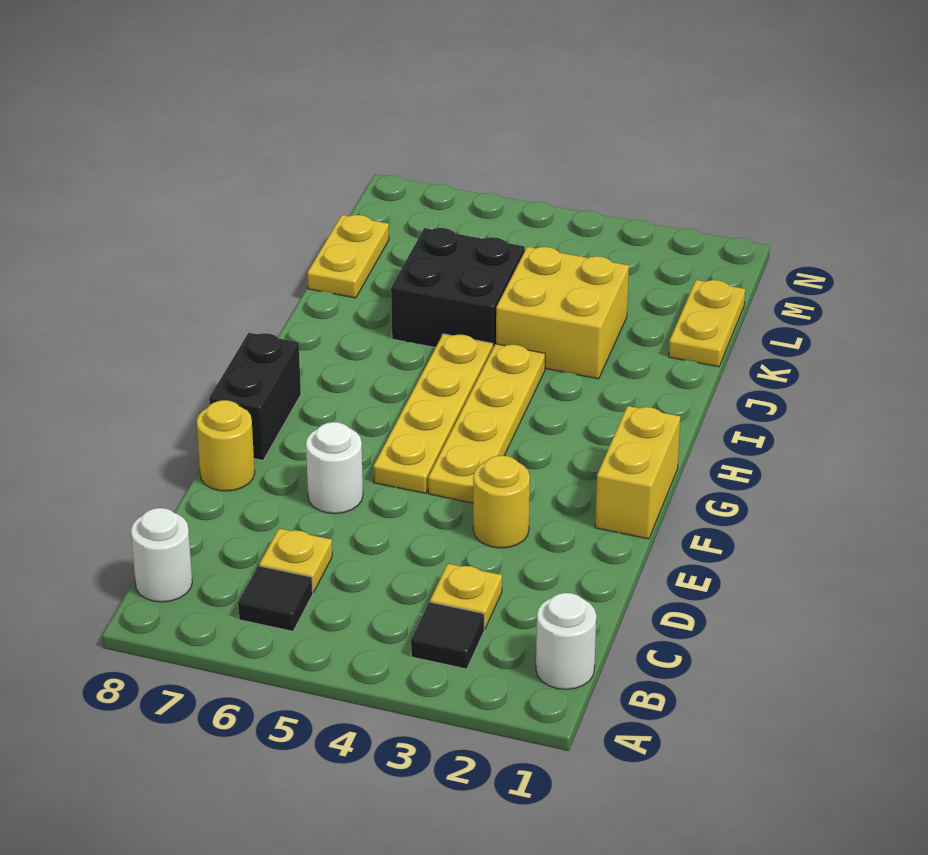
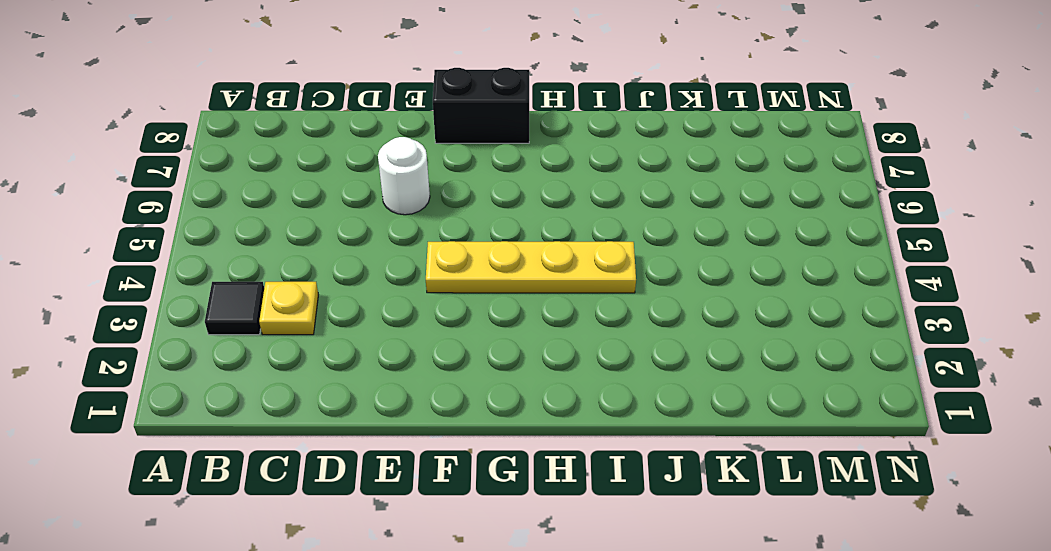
none -> white 1x1 round brick [536,593,596,689]
none -> black 1x1 tile [238,566,313,631]
none -> white 1x1 round brick [131,508,192,602]

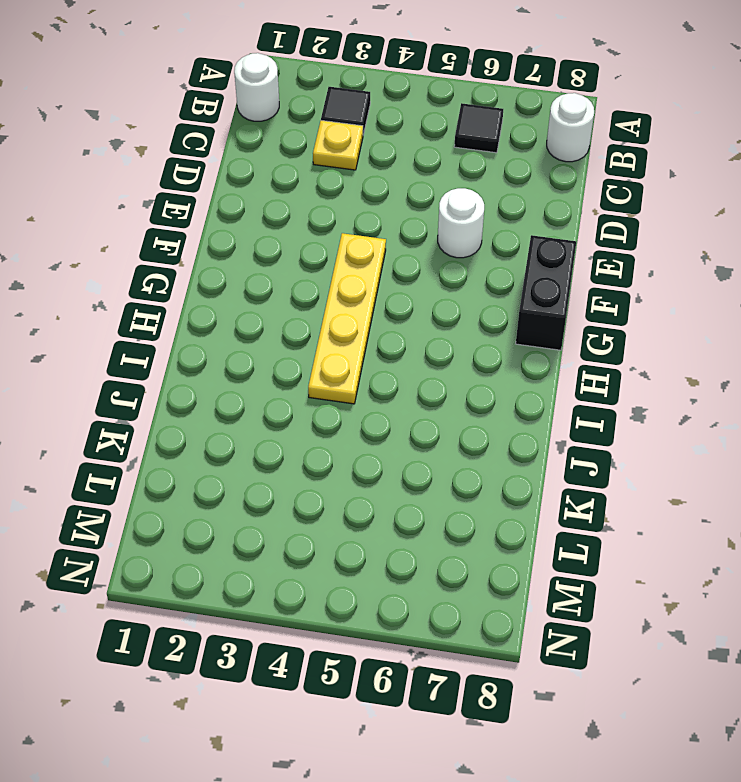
none -> yellow 1x1 plate [259,529,332,593]
none -> yellow 1x1 round brick [473,456,530,548]
none -> yellow 1x1 round brick [197,400,255,491]

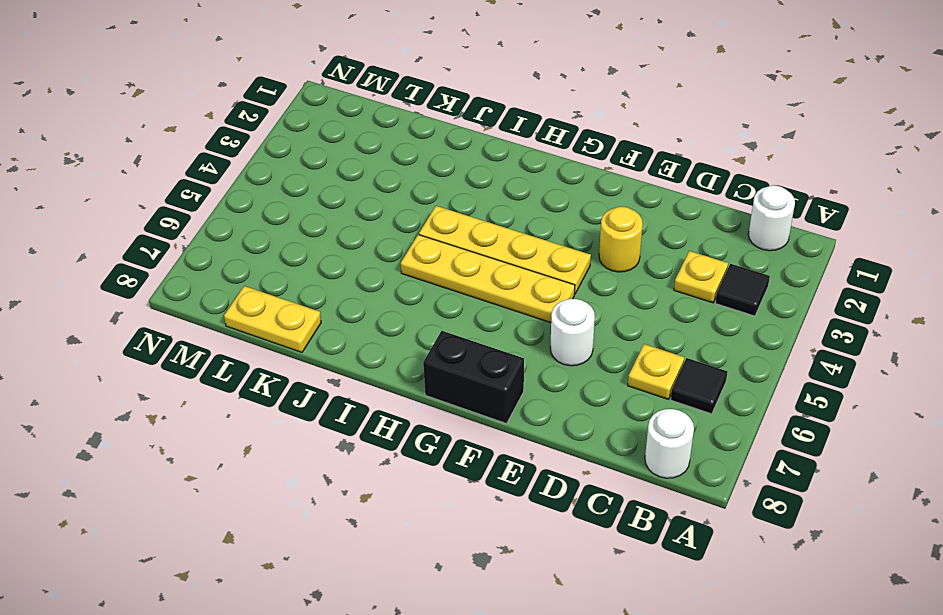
none -> yellow 1x1 round brick [197,400,255,491]
none -> yellow 1x2 brick [595,406,680,539]
none -> yellow 2x2 brick [496,247,629,379]

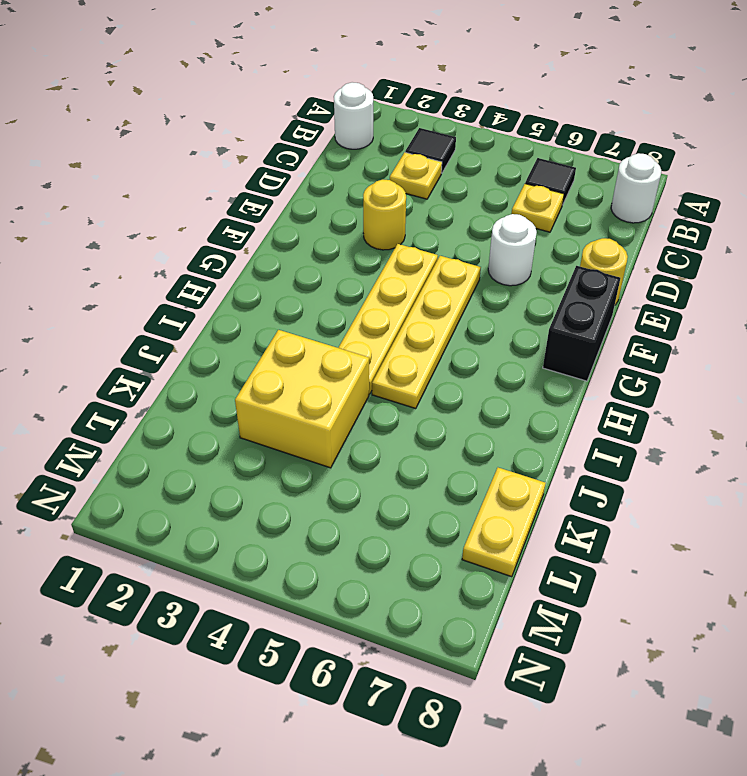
none -> yellow 1x2 brick [595,406,680,539]
none -> black 2x2 brick [391,228,525,348]
none -> yellow 1x2 plate [669,280,745,367]

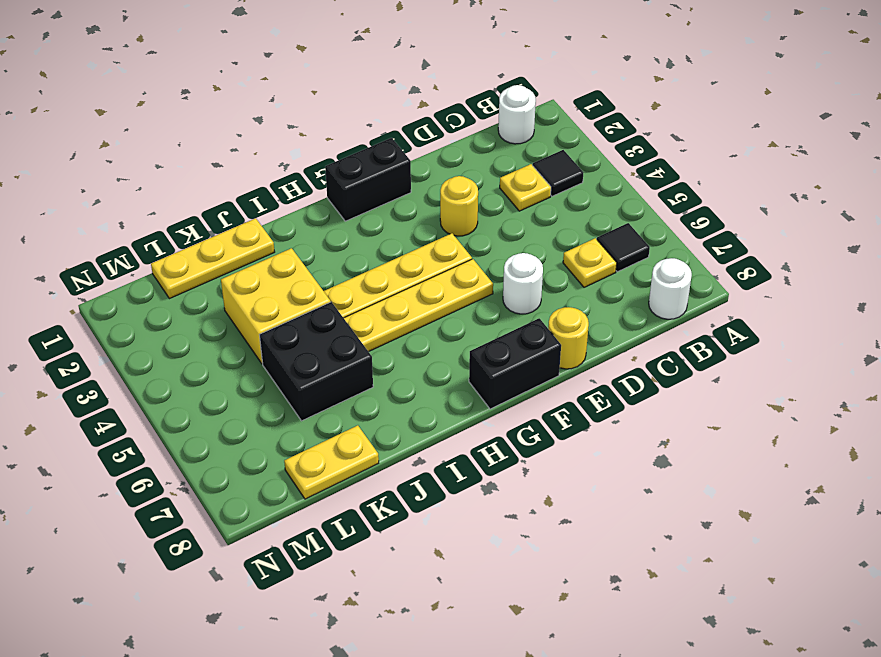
black 1x2 brick [325,138,411,221] -> yellow 1x2 brick [595,406,680,539]
yellow 1x3 plate [151,218,275,299] -> yellow 1x2 plate [669,280,745,367]

